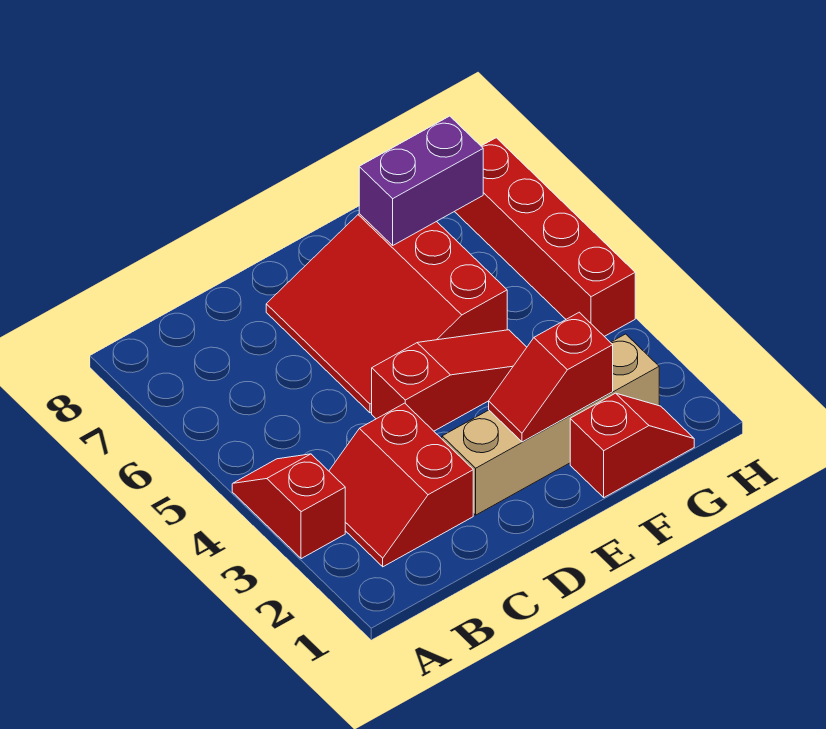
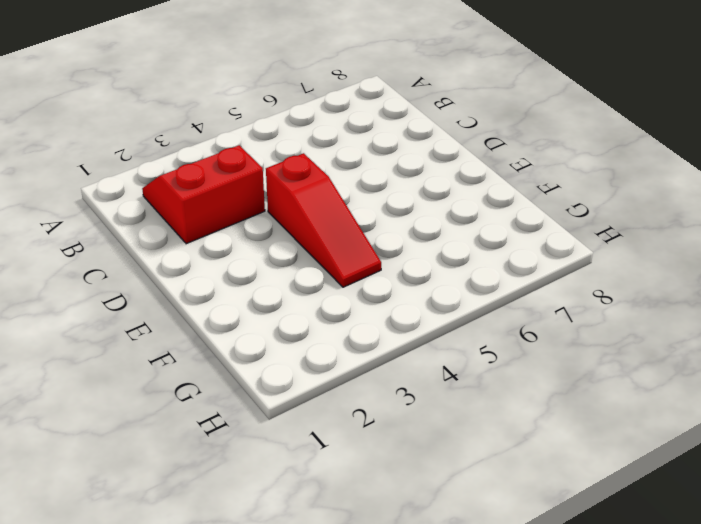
none -> red 1x2 slope [232,454,345,559]
none -> tan 1x4 brick [442,334,659,515]

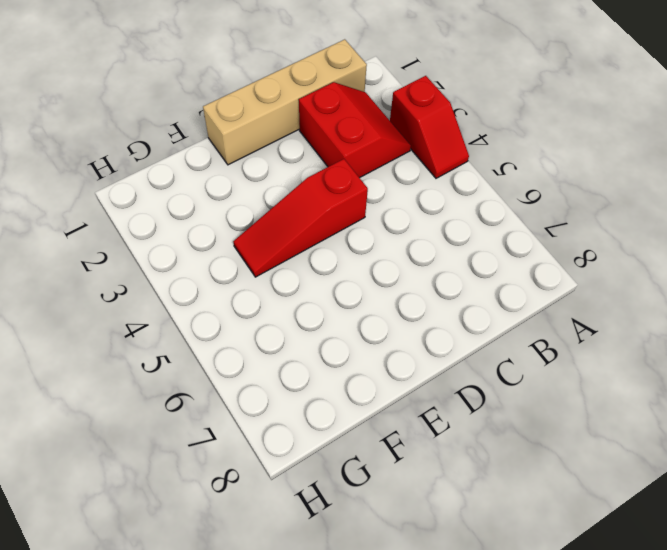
tan 1x4 brick [203,39,367,165] -> tan 1x4 brick moved to [442,334,659,515]
none -> red 3x3 slope [266,214,507,413]
none -> red 1x2 slope [570,393,694,497]

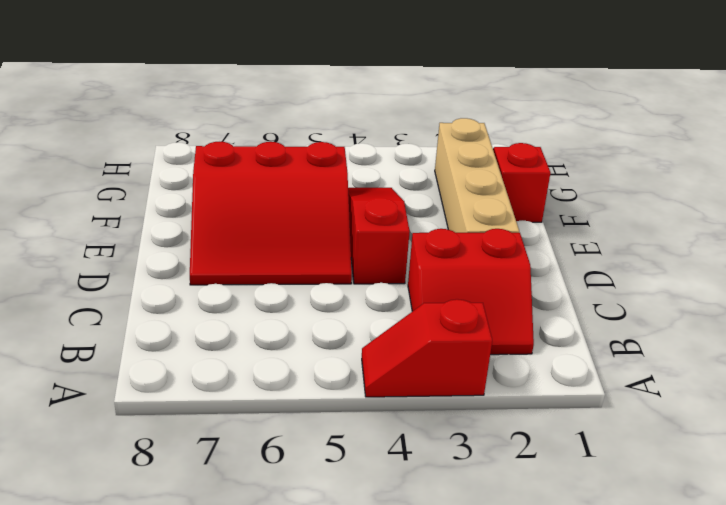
none -> red 1x4 brick [455,138,635,336]
none -> red 1x2 slope [489,312,613,442]

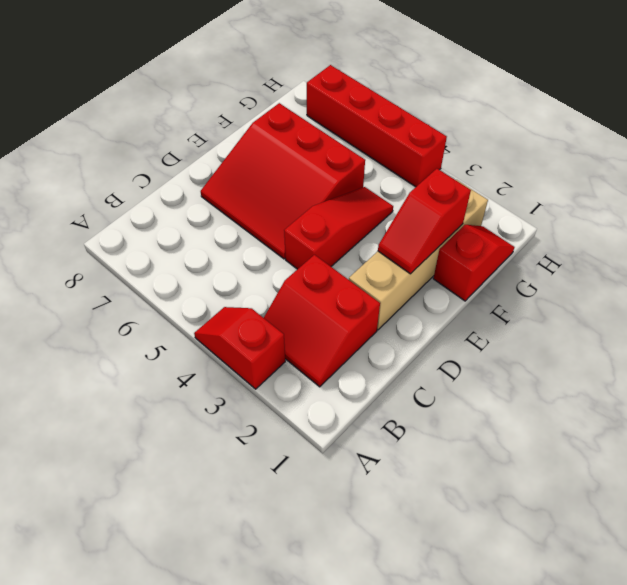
none -> purple 1x2 brick [359,116,483,245]

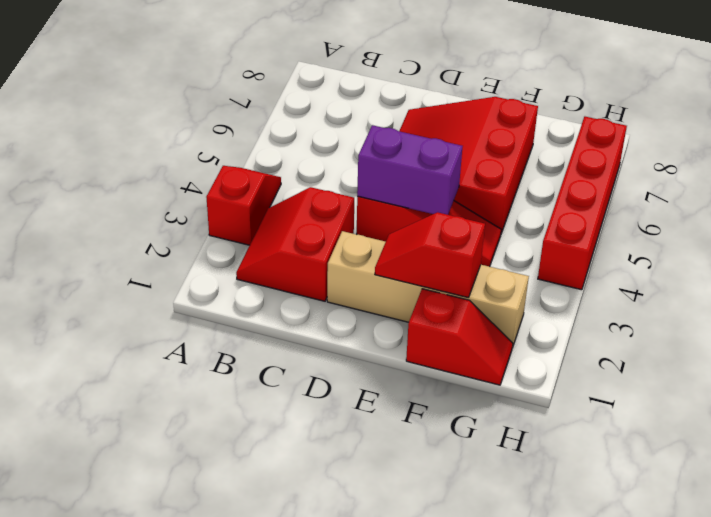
purple 1x2 brick [357,125,463,215] -> purple 1x2 brick moved to [359,116,483,245]

